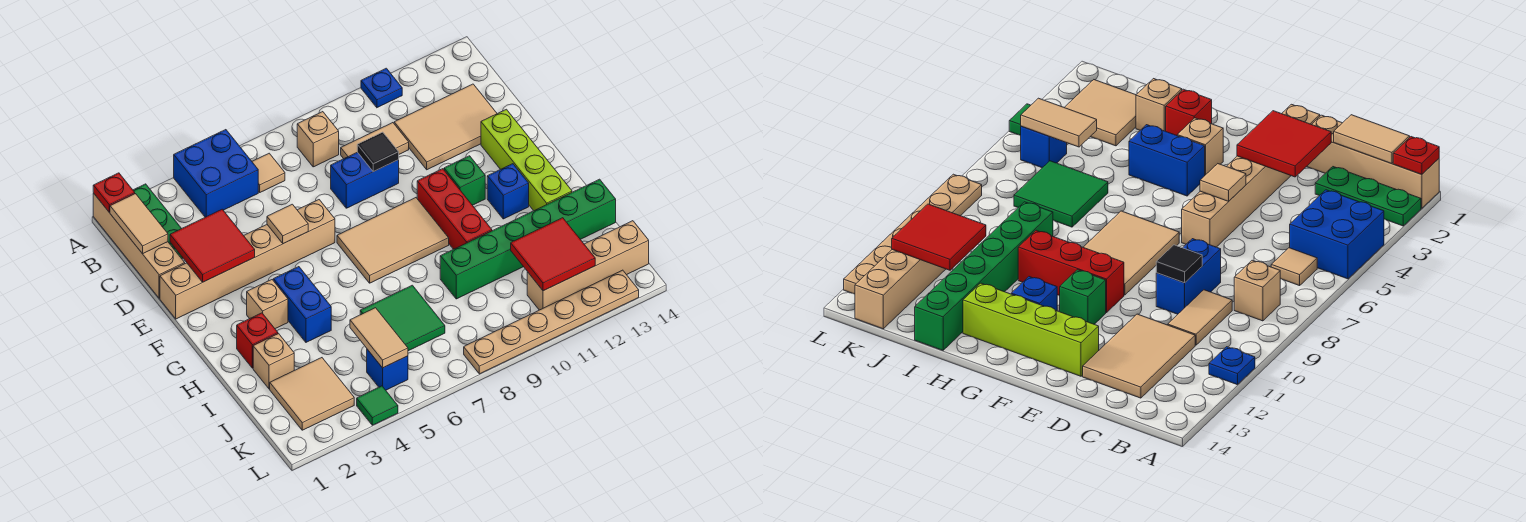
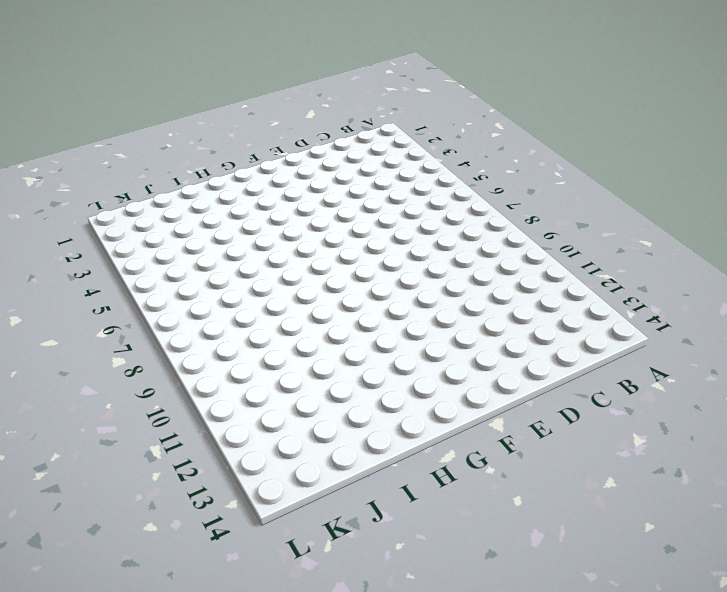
none -> tan 1x4 brick [93,193,185,298]
none -> green 1x3 plate [133,184,183,259]
none -> blue 2x2 brick [174,130,258,217]
none -> blue 1x1 plate [361,68,402,108]

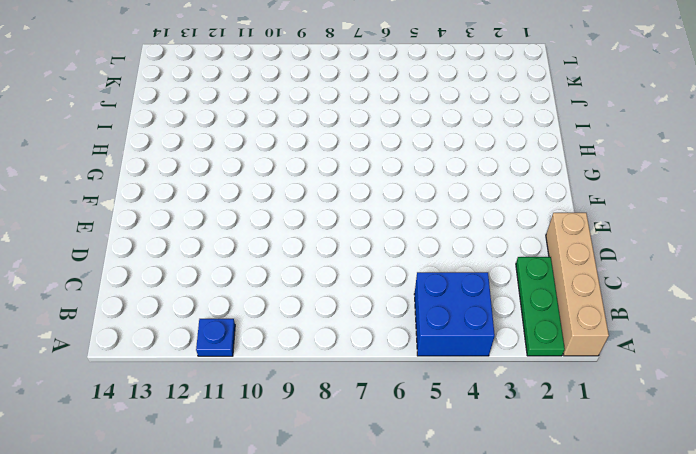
none -> tan 1x1 tile [252,153,285,192]
none -> tan 1x1 brick [297,112,339,167]
none -> tan 1x2 tile [341,123,409,159]
none -> tan 2x3 tile [394,84,497,170]

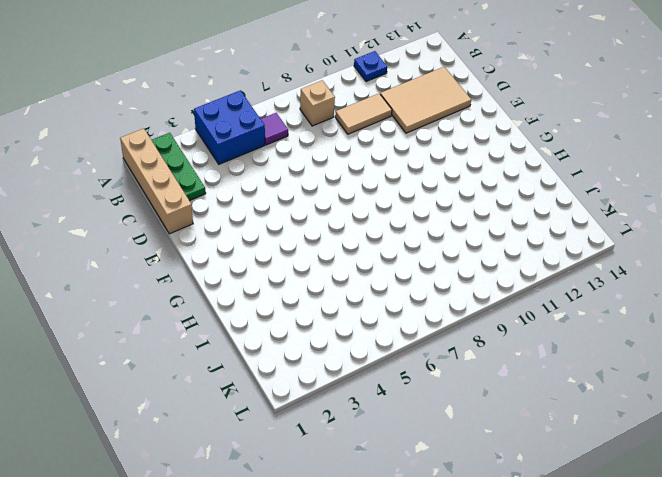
purple 1x1 tile [261,113,288,145] -> tan 1x1 tile [252,153,285,192]
none -> blue 1x2 brick [331,152,399,208]
none -> tan 1x6 brick [160,200,335,319]
none -> lime 1x4 brick [481,109,572,211]
none -> tan 2x3 tile [337,198,449,283]

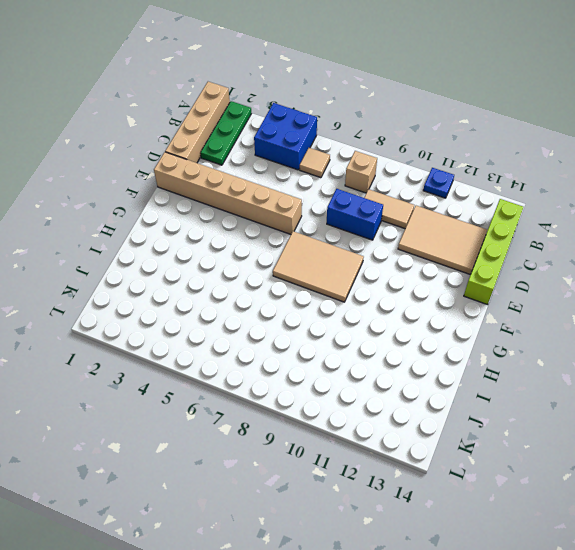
lime 1x4 brick [464,199,523,305] -> lime 1x4 brick moved to [481,109,572,211]
none -> red 1x3 brick [417,169,492,249]
none -> green 1x1 brick [444,156,485,205]
none -> tan 1x1 brick [247,280,288,329]
none -> blue 1x2 brick [273,267,331,342]

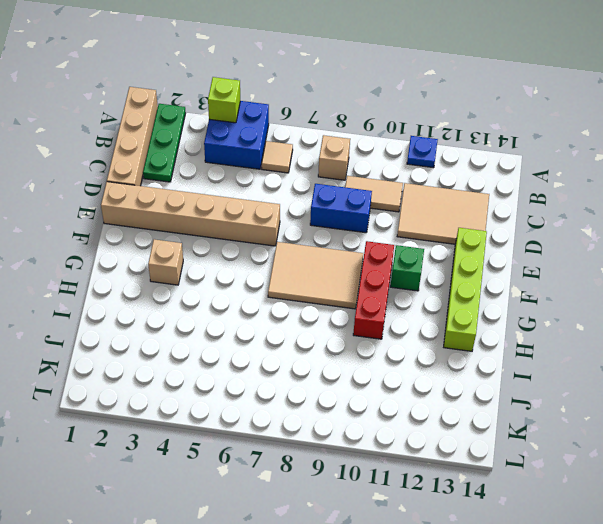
lime 1x1 brick [208,77,240,123] -> none
none -> blue 1x2 brick [273,267,331,342]
none -> blue 1x1 brick [487,164,529,219]
none -> red 1x1 brick [237,313,278,368]
none -> tan 1x1 brick [253,334,294,389]

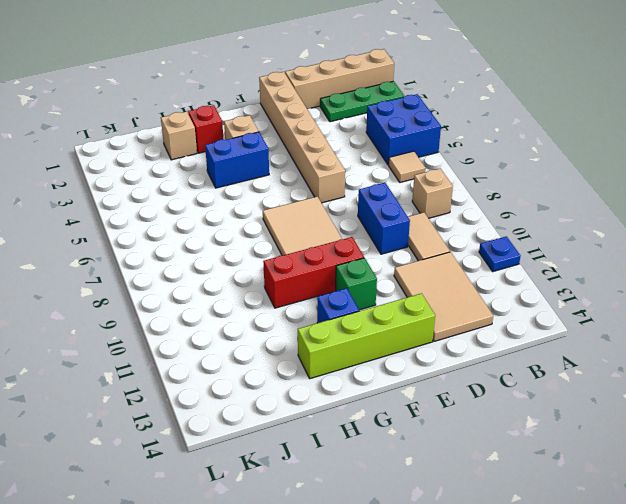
none -> green 2x2 tile [360,285,445,351]
none -> green 1x6 brick [440,179,616,299]
none -> tan 2x2 tile [270,358,354,430]
none -> blue 1x1 brick [367,349,408,390]

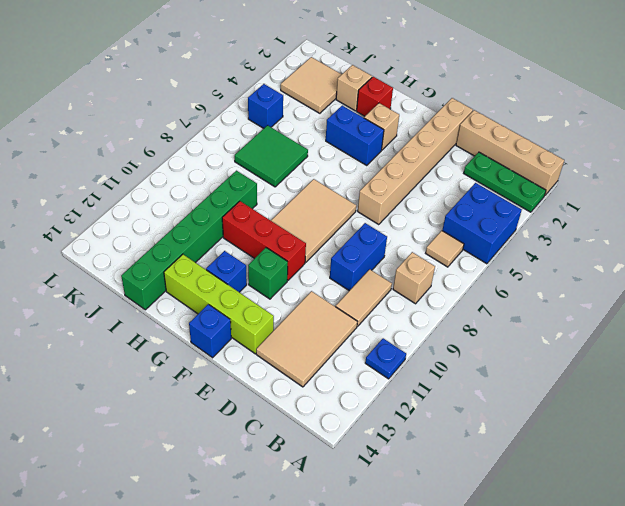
blue 1x1 brick [189,304,231,358] -> none
none -> tan 1x4 brick [527,221,649,310]
none -> green 1x1 tile [357,386,398,425]
none -> tan 1x6 plate [464,270,639,374]
none -> red 1x1 plate [93,173,135,212]

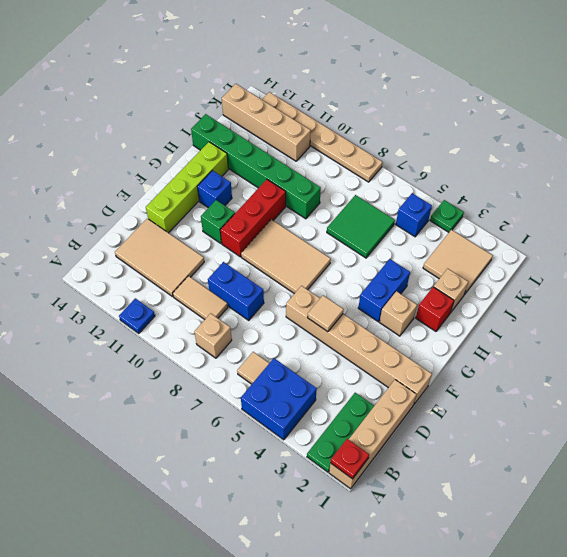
green 1x1 plate [430,200,464,232] -> green 1x1 tile [357,386,398,425]
none -> tan 1x2 tile [110,194,168,254]
none -> red 2x2 tile [170,209,255,282]
none -> black 1x1 tile [357,132,399,172]
none -> tan 1x2 tile [350,308,408,368]

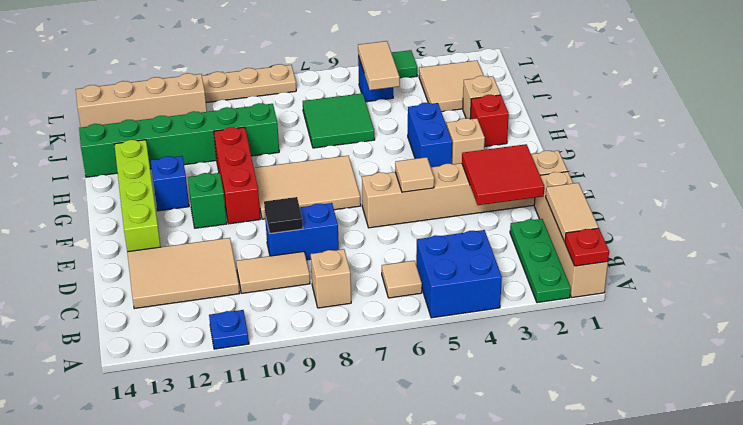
none -> red 2x2 tile [511,218,595,291]

